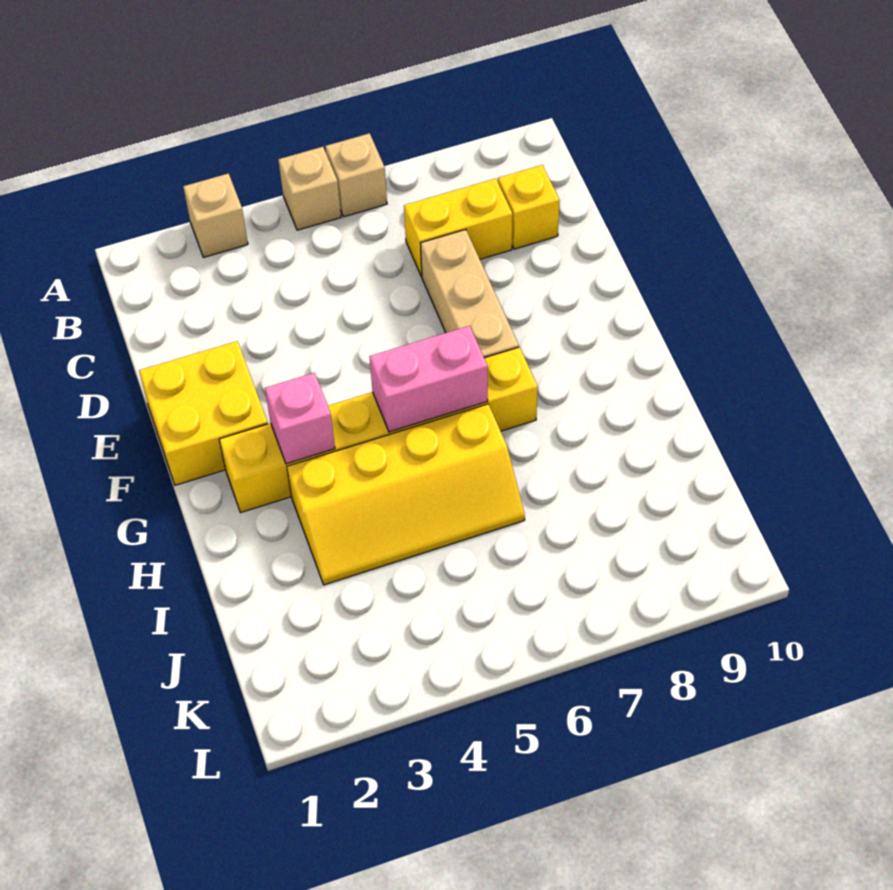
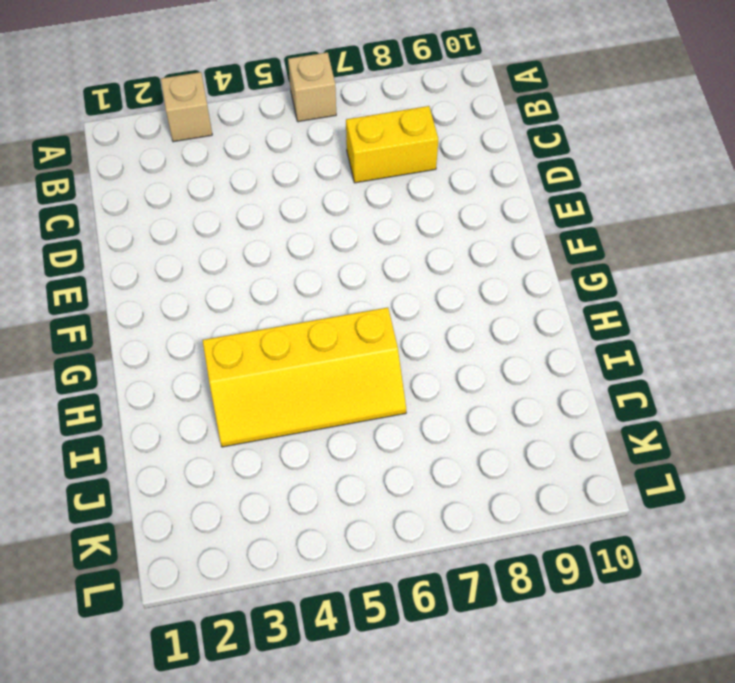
none -> tan 1x1 brick [278,147,341,230]
none -> yellow 1x1 brick [498,165,560,249]

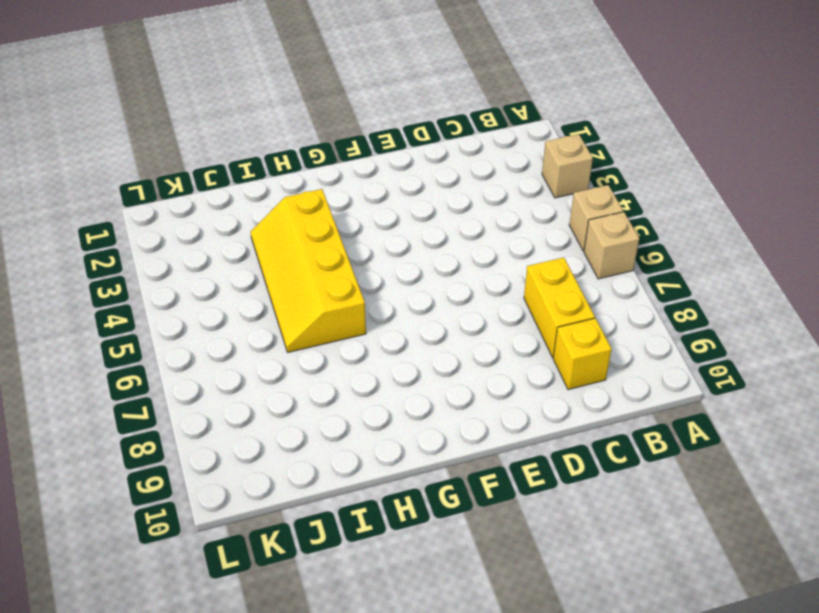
none -> tan 1x3 brick [420,230,519,358]
none -> yellow 2x2 brick [139,341,268,485]

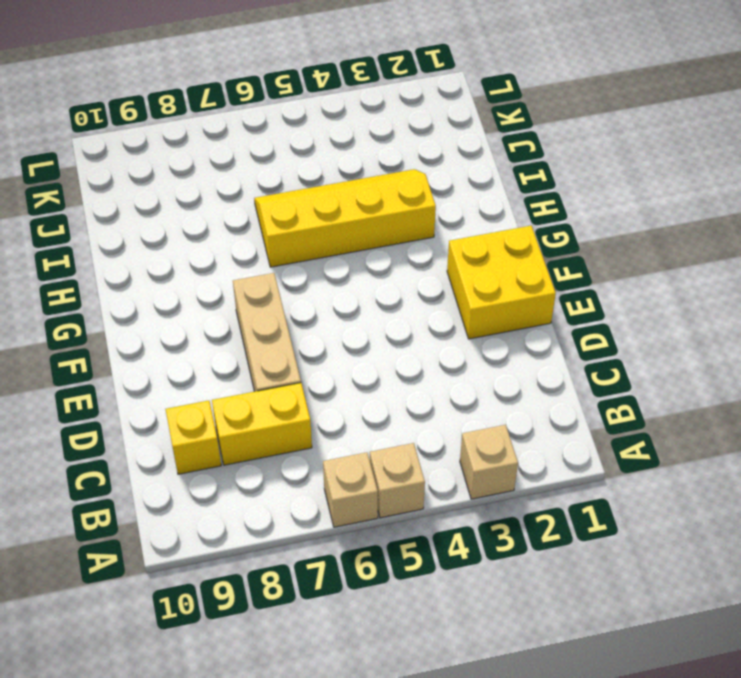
none -> yellow 1x6 brick [219,347,538,512]
none -> pink 1x1 brick [265,373,335,464]

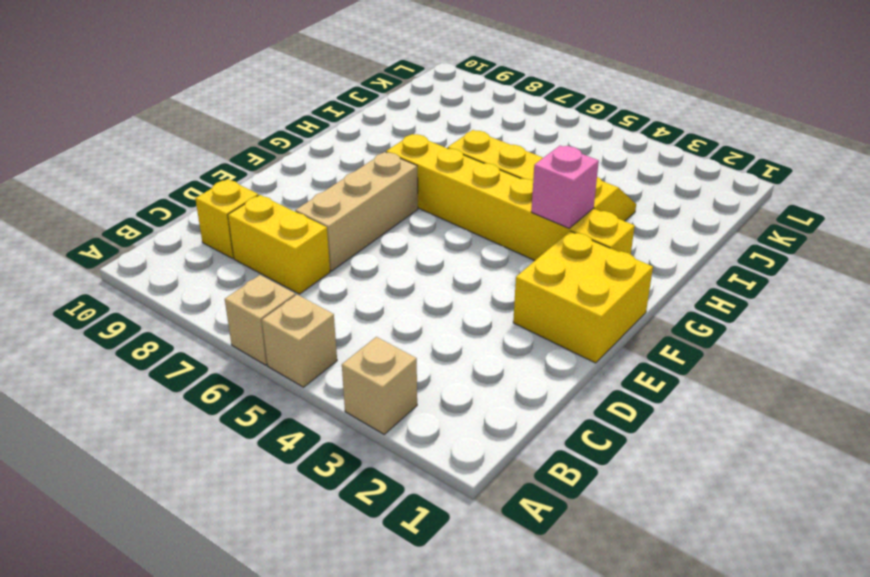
none -> pink 1x2 brick [369,326,488,432]

